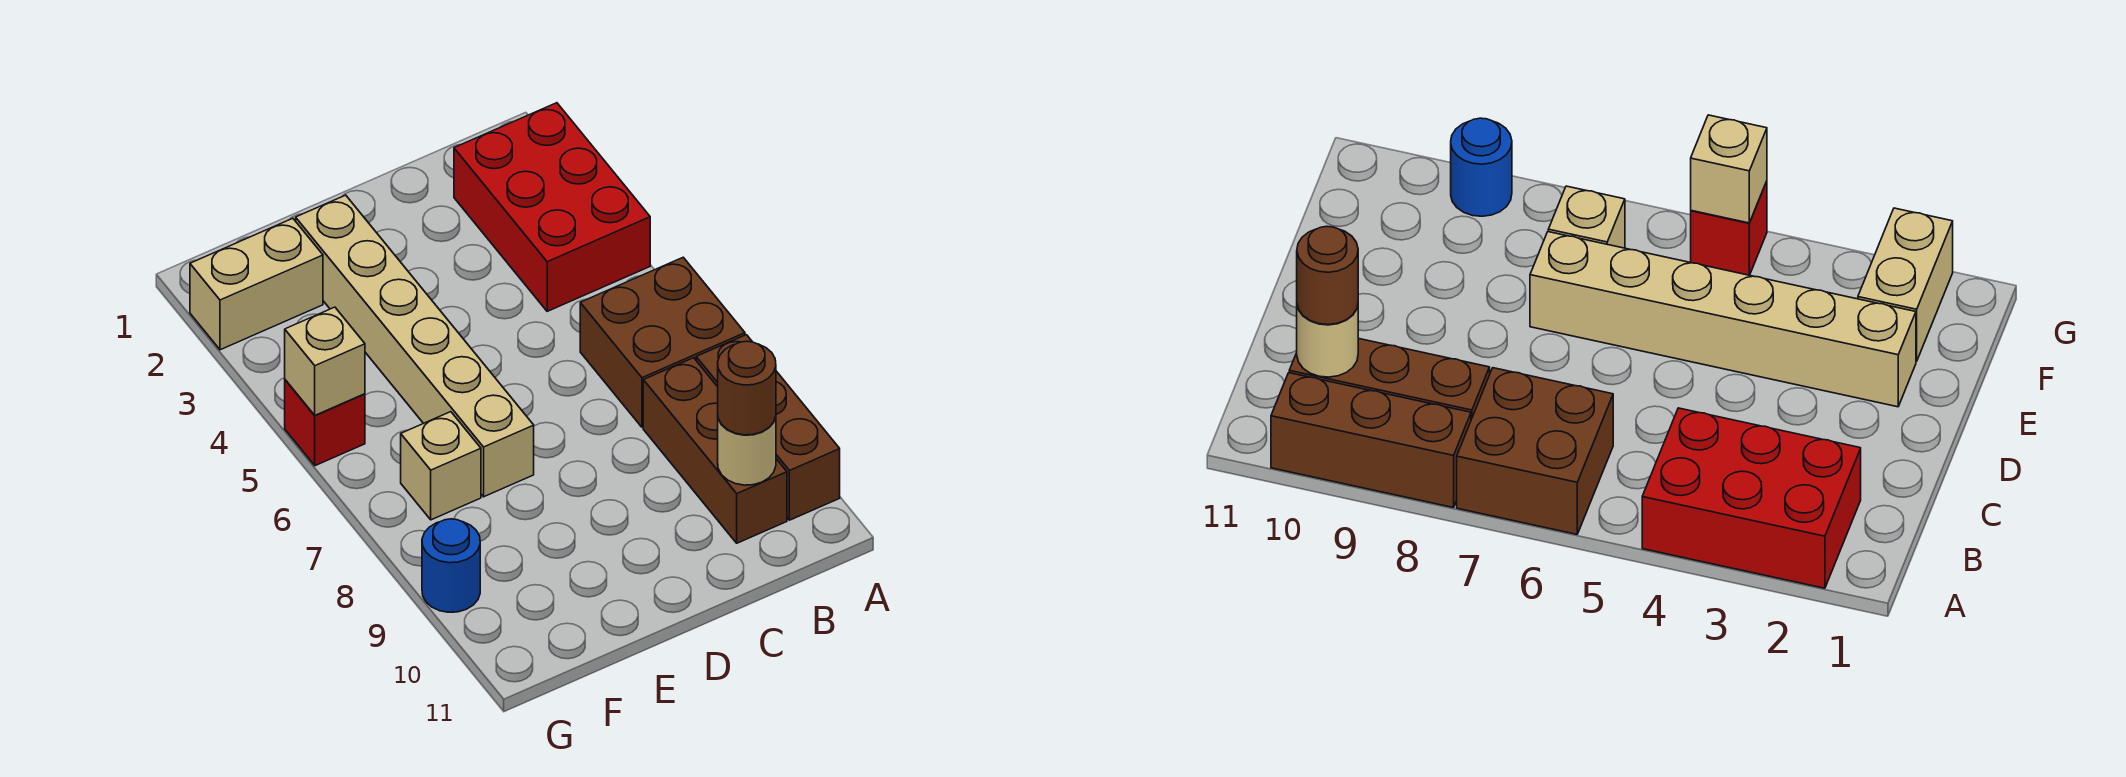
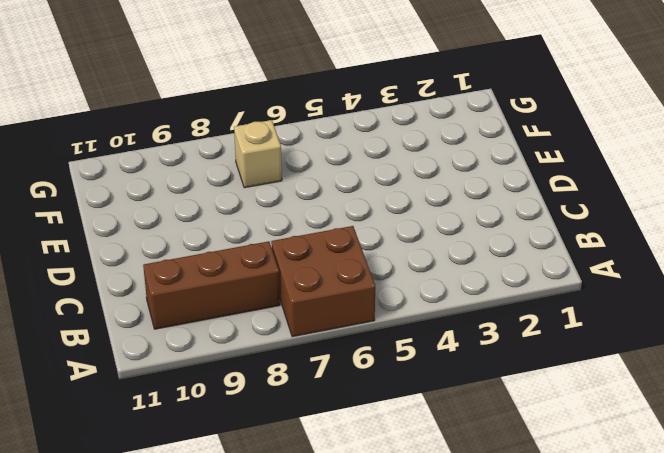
none -> red 2x3 brick [454,103,650,311]
none -> brown 1x3 brick [696,335,840,520]
none -> tan 1x6 brick [296,195,534,497]

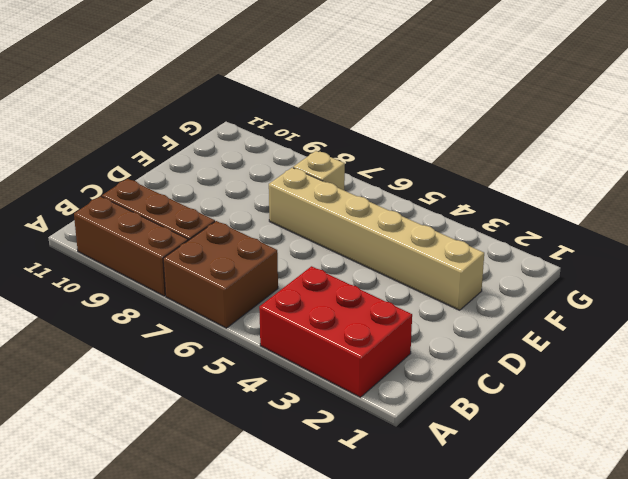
none -> tan 1x2 brick [190,218,323,350]
none -> red 1x1 brick [285,380,365,466]
none -> blue 1x1 round brick [422,519,480,612]

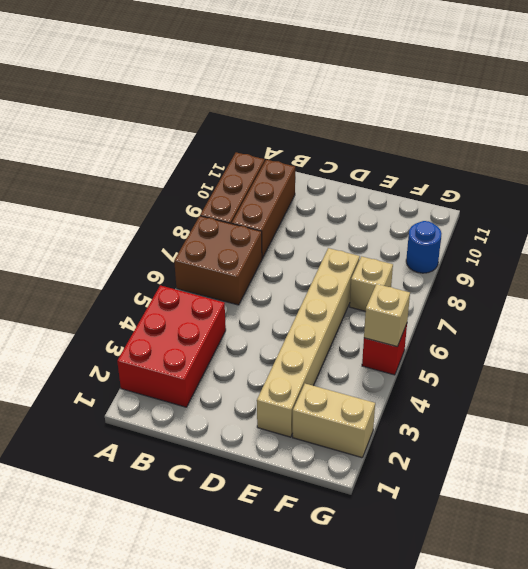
none -> tan 1x1 round brick [718,417,776,485]
none -> brown 1x1 round brick [718,341,776,435]

